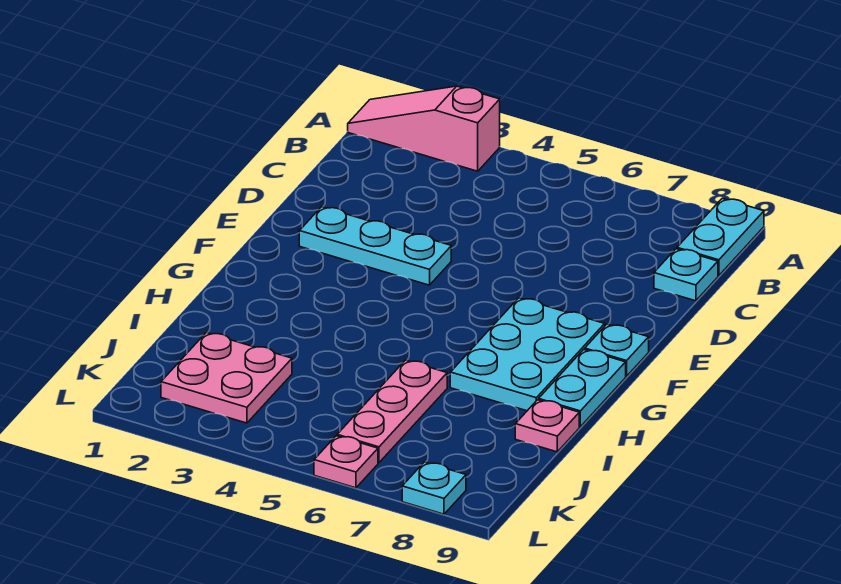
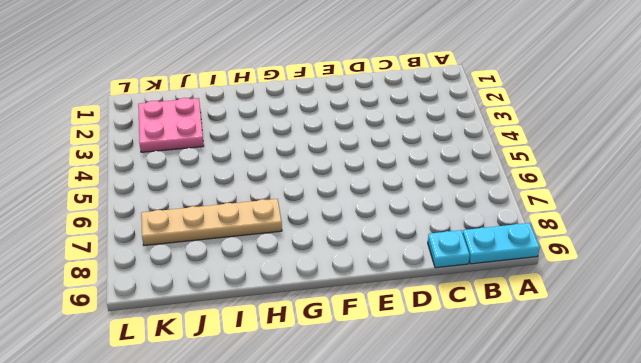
tan 1x4 plate [141,199,282,246] -> cyan 2x3 plate [450,298,605,411]
none -> pink 1x3 slope [348,86,500,171]
none -> cyan 1x3 plate [299,207,451,285]
none -> cyan 1x1 plate [585,324,649,376]

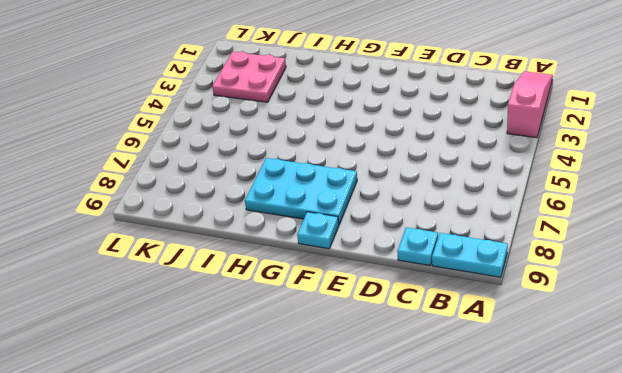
none -> cyan 1x3 plate [299,207,451,285]
none -> cyan 1x2 plate [539,349,626,427]
none -> pink 1x3 plate [337,360,447,463]

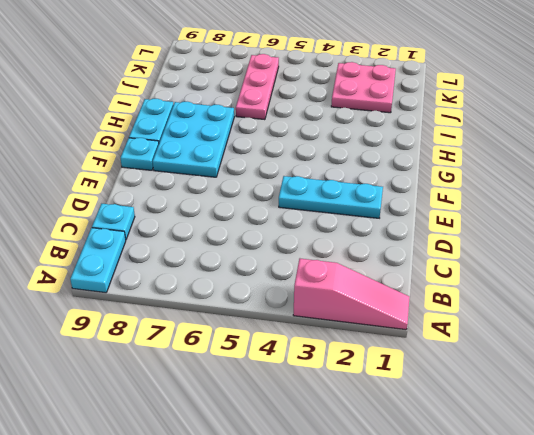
none -> pink 1x1 plate [515,400,579,452]
none -> pink 1x1 plate [314,436,378,488]
none -> cyan 1x1 plate [402,462,466,514]

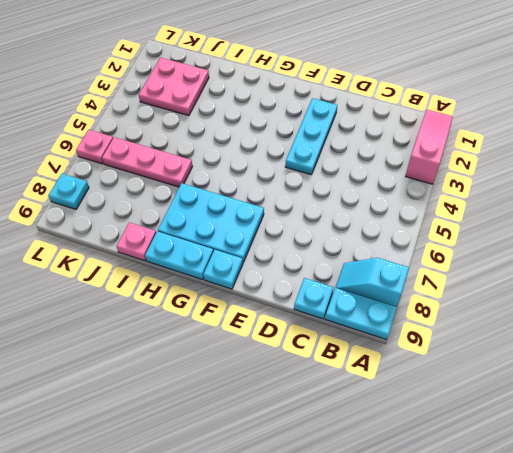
cyan 1x2 slope [336,258,409,307] -> none

